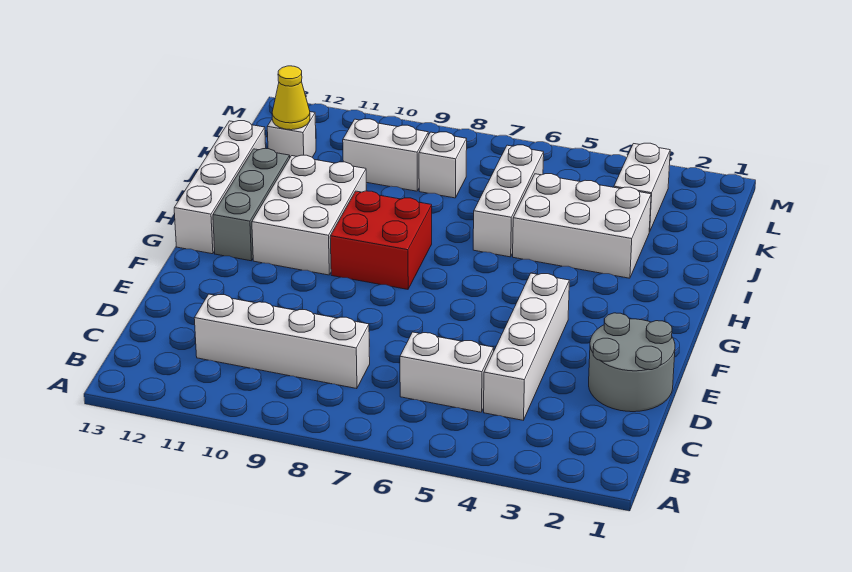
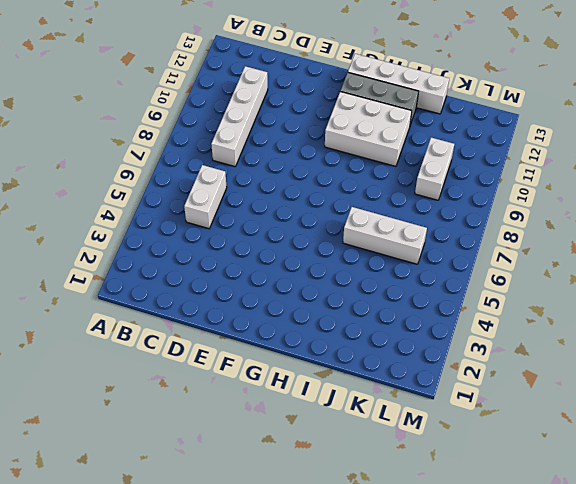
none -> white 1x4 brick [484,273,569,420]
none -> grey 2x2 round brick [589,313,675,412]
none -> red 2x2 brick [330,191,432,289]

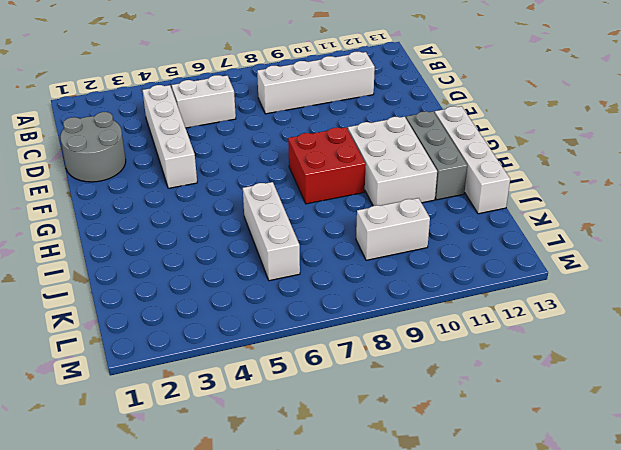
none -> white 2x3 brick [513,174,651,278]
none -> white 1x2 brick [614,143,670,232]
none -> white 1x1 brick [419,132,467,198]

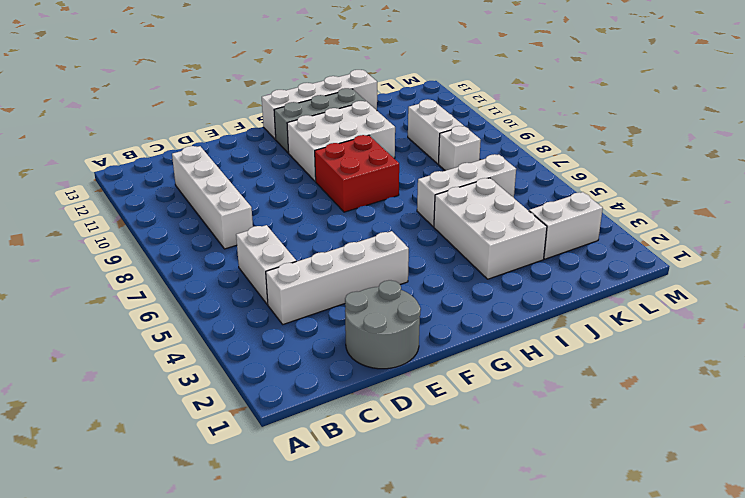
none -> white 1x1 brick [267,112,316,157]
none -> yellow 1x1 cone [272,66,310,130]

